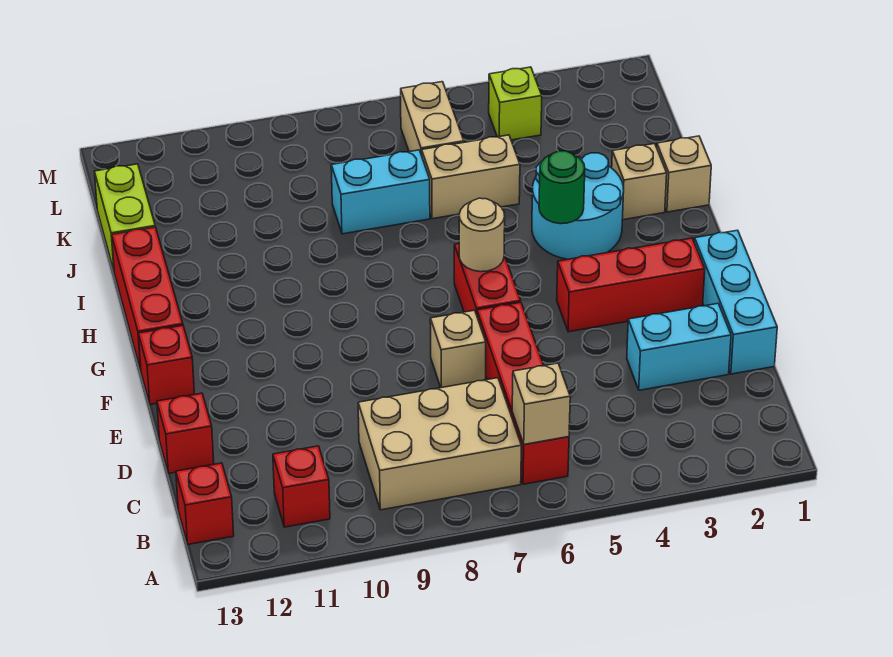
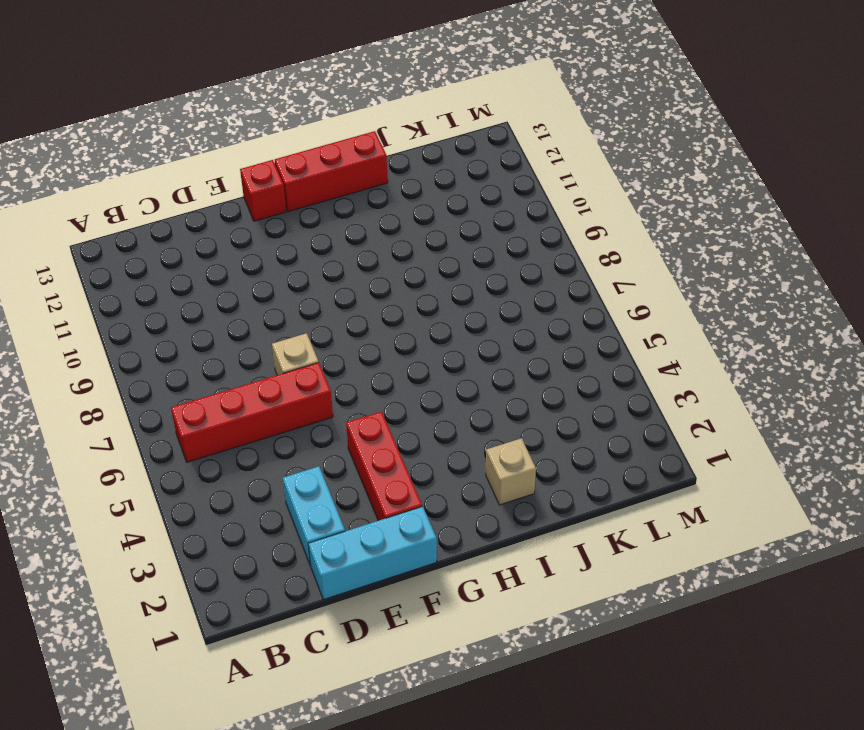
none -> tan 2x3 brick [358,378,521,510]
none -> red 1x1 brick [273,446,330,527]
none -> red 1x1 brick [176,463,234,544]

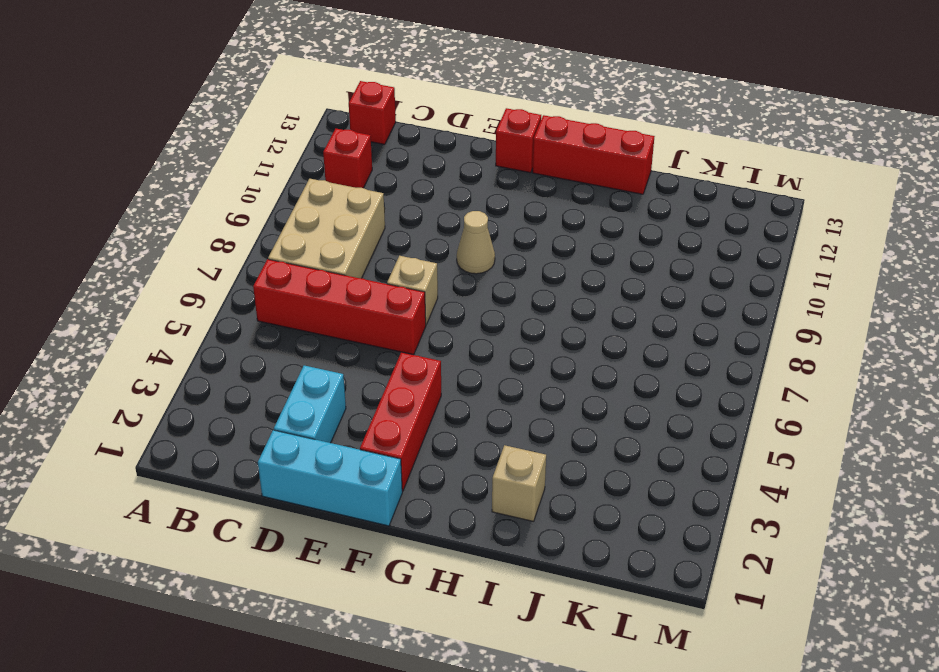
tan 1x1 cone [457,211,495,274] -> none
none -> red 1x1 brick [157,393,214,473]
none -> red 1x2 brick [454,244,521,315]
none -> cyan 2x2 round brick [532,153,624,259]

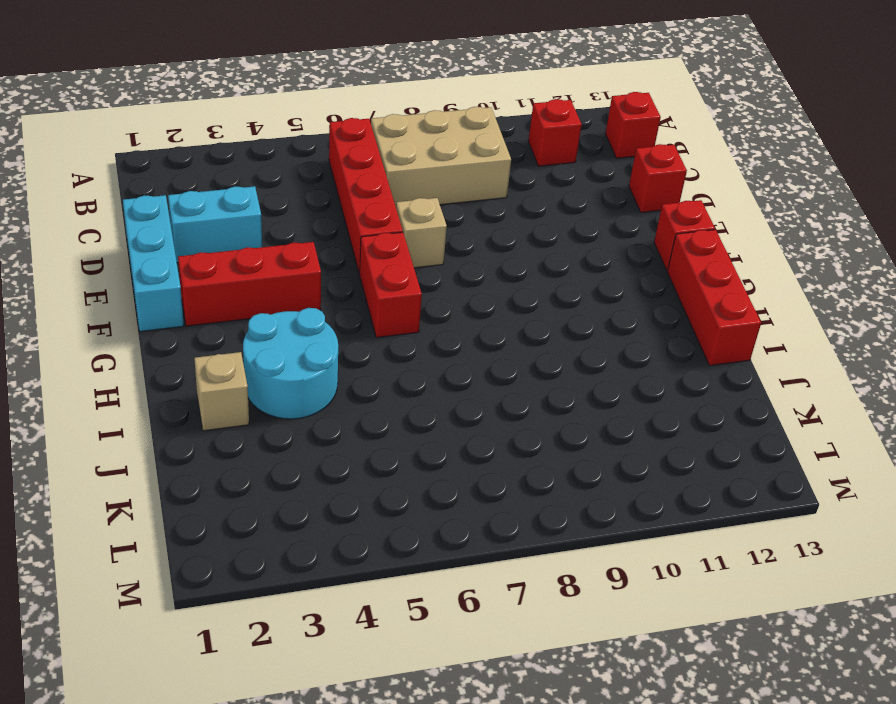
none -> tan 1x1 brick [657,136,711,212]
none -> tan 1x2 brick [422,135,520,219]
none -> cyan 1x2 brick [331,150,430,234]

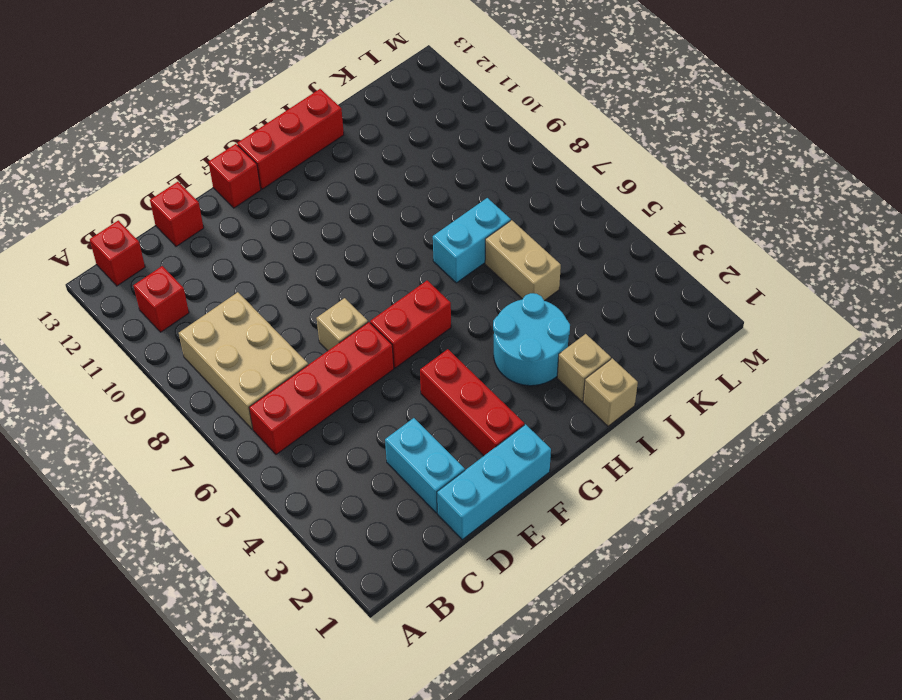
cyan 1x2 brick [433,198,511,283] -> cyan 1x2 brick turned to [331,150,430,234]
none -> lime 1x2 brick [94,164,155,270]
none -> tan 1x2 brick [401,82,464,155]
none -> lime 1x1 brick [489,67,542,140]

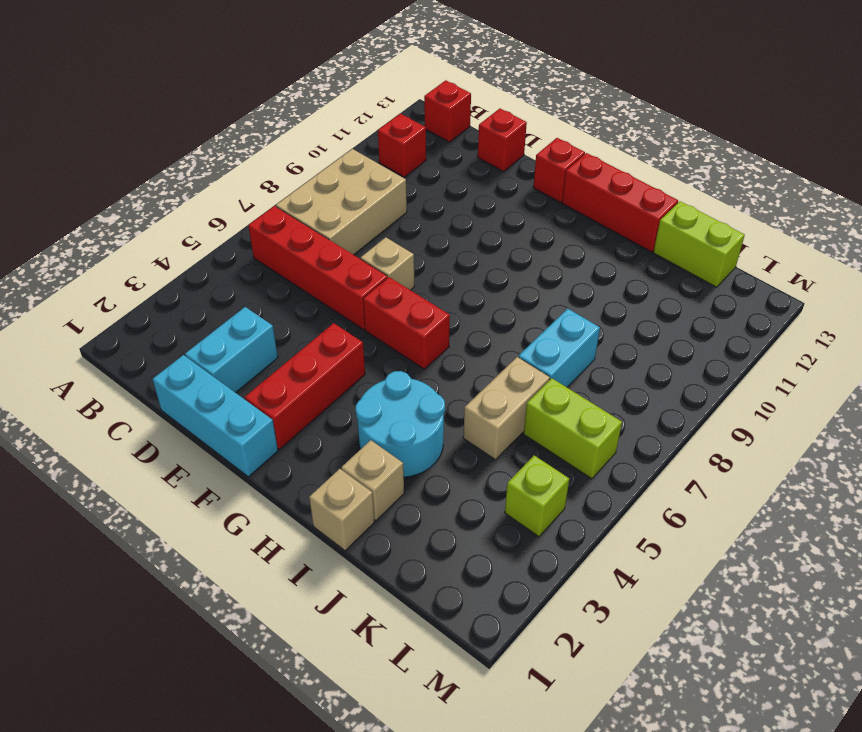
lime 1x2 brick [524,378,622,479] -> tan 1x2 brick [401,82,464,155]
none -> tan 1x1 brick [512,363,570,444]
none -> tan 1x1 round brick [459,198,505,272]
none -> green 1x1 round brick [539,151,585,224]

